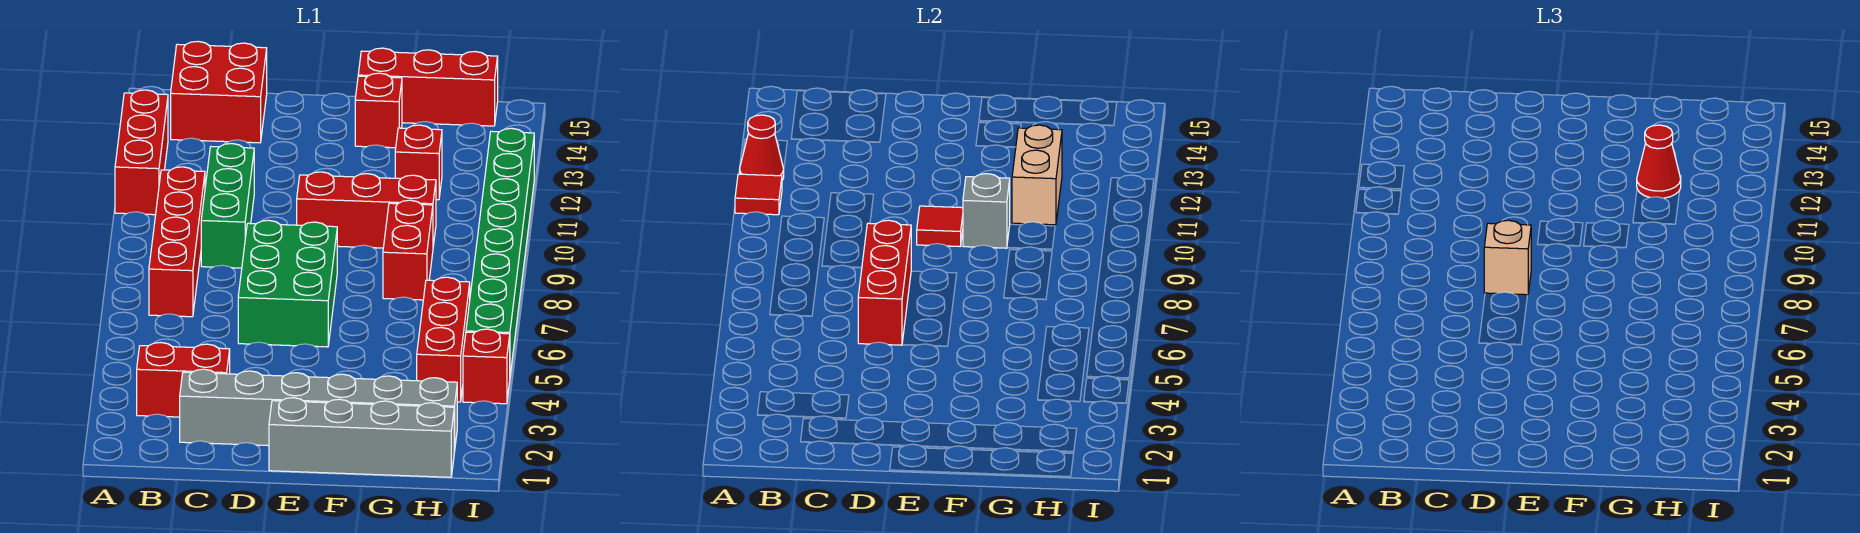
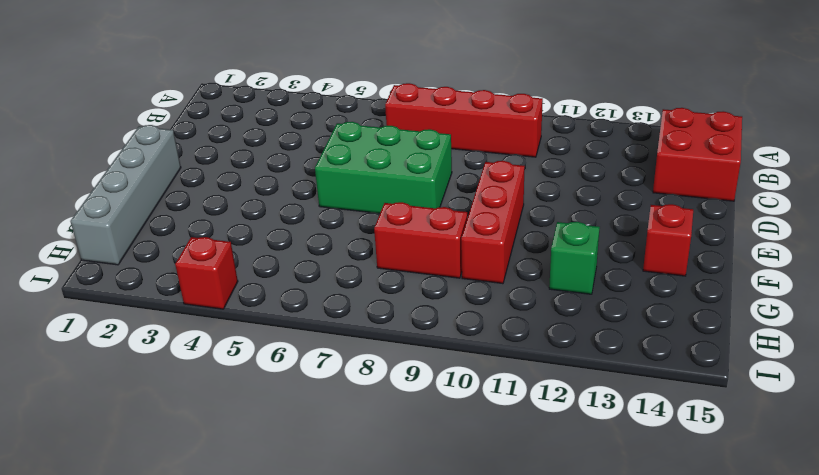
green 1x1 brick [549,222,600,294] -> red 1x1 brick [395,125,442,200]
none -> red 1x3 brick [115,90,168,215]
none -> red 1x2 brick [137,343,230,417]
none -> grey 1x6 brick [180,369,457,452]

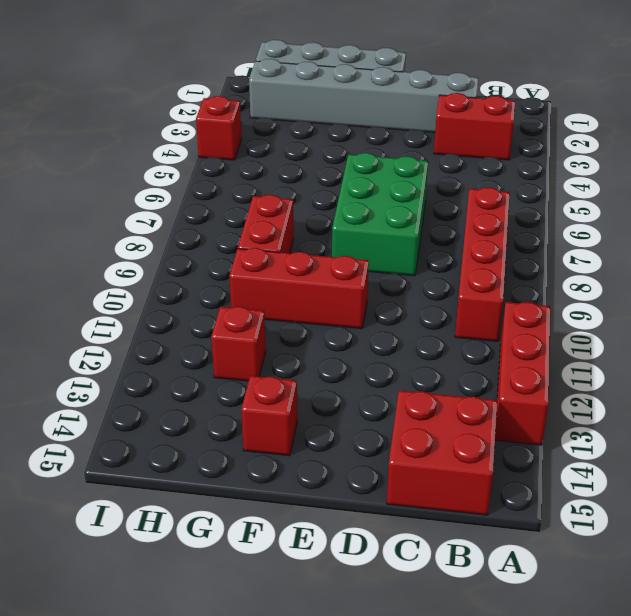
none -> green 1x3 brick [201,143,254,268]
none -> red 1x3 brick [358,48,498,126]
none -> red 1x3 brick [417,277,470,402]

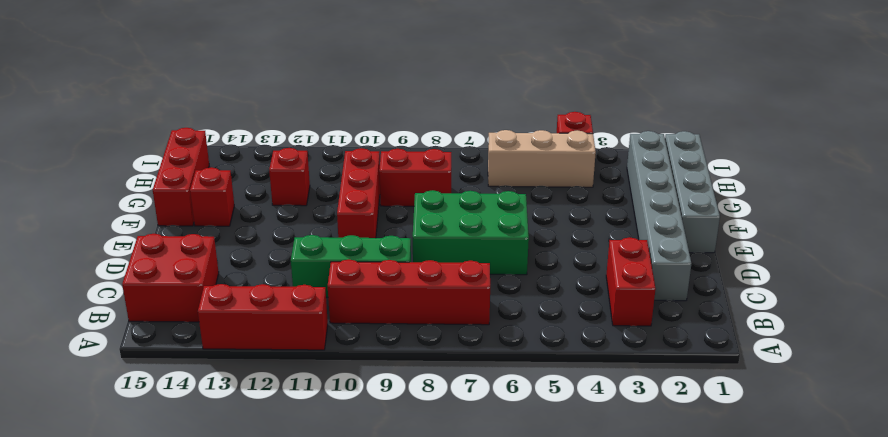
tan 1x3 brick [488,130,596,187] -> red 1x3 brick [417,277,470,402]
none -> green 1x8 brick [466,128,534,374]
none -> red 1x1 tile [735,174,782,215]
none -> red 1x1 cone [740,115,784,180]

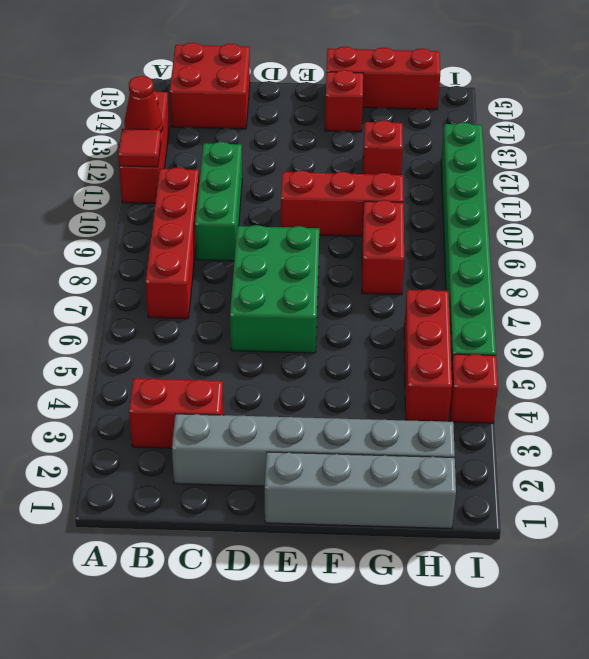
none -> red 1x3 brick [858,220,911,345]
none -> red 1x1 tile [917,206,963,247]
none -> grey 1x1 brick [963,174,1010,248]

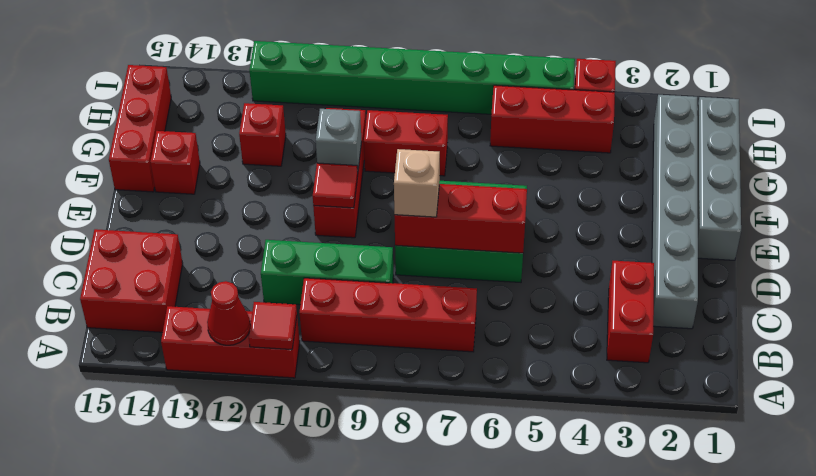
none -> tan 1x2 brick [1012,125,1062,225]
none -> red 1x1 cone [1637,125,1681,198]

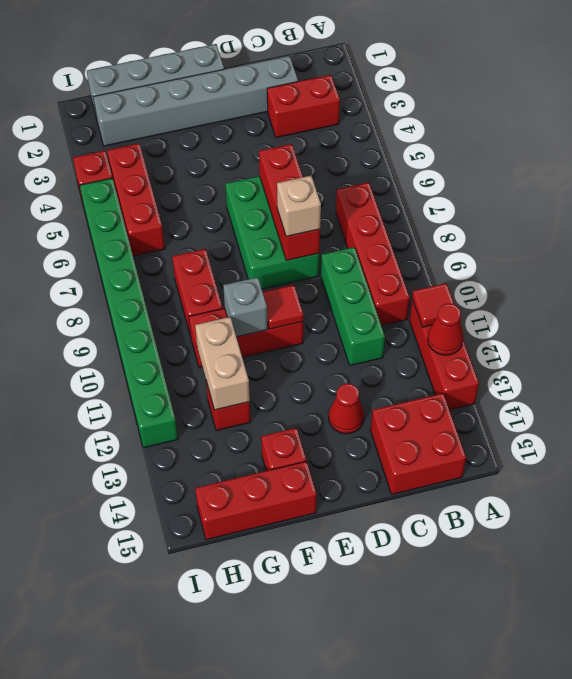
red 1x1 cone [329,384,364,434] -> red 1x1 cone moved to [1637,125,1681,198]

